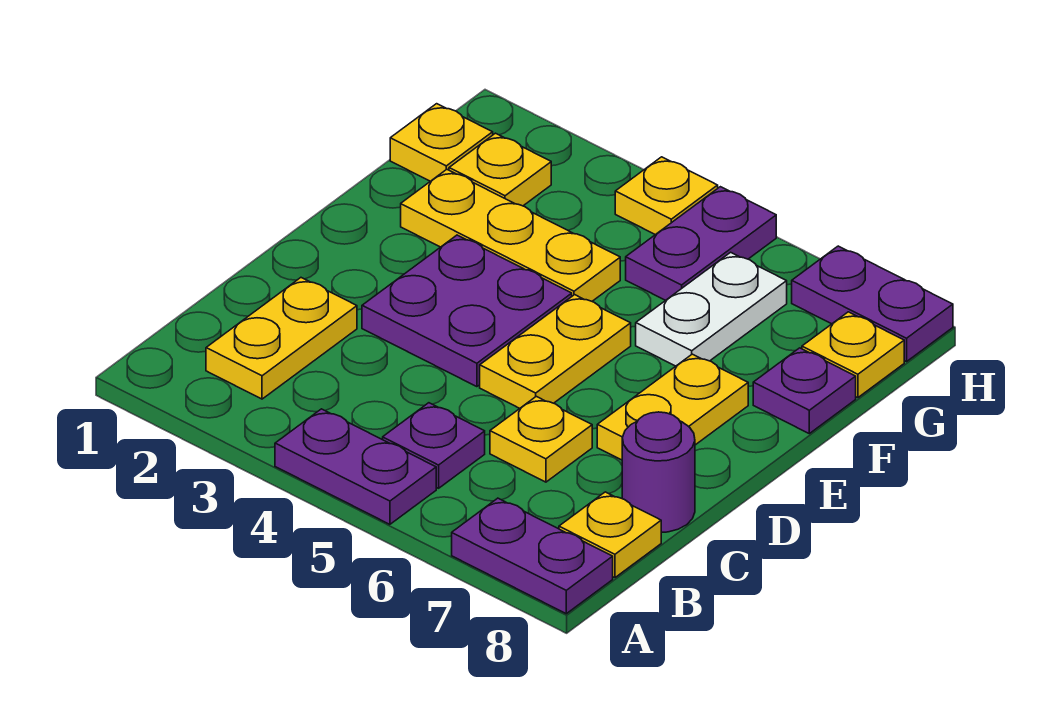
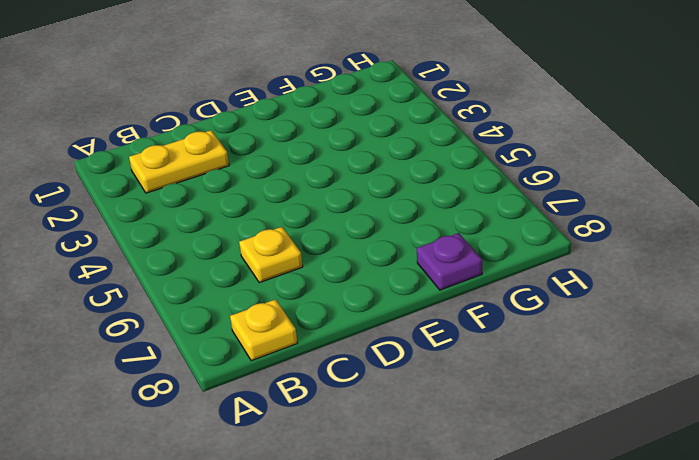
none -> purple 1x2 plate [275,409,436,524]
none -> purple 1x2 plate [452,498,613,614]
none -> purple 1x1 plate [383,403,485,488]

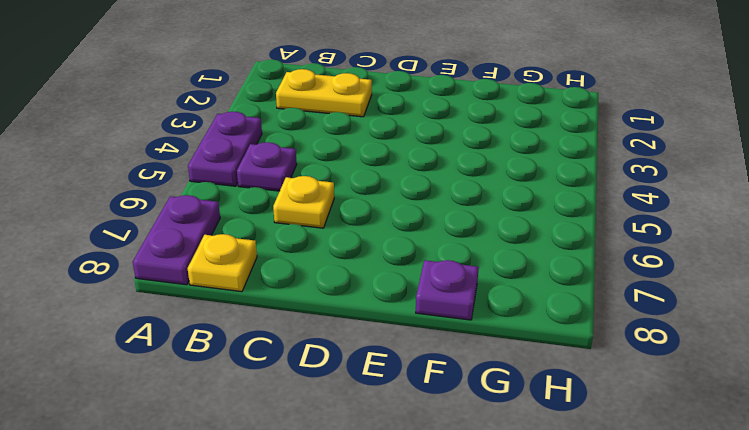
none -> purple 1x1 round brick [622,412,695,532]
none -> purple 2x2 plate [362,235,572,387]
none -> yellow 1x2 plate [480,295,631,408]

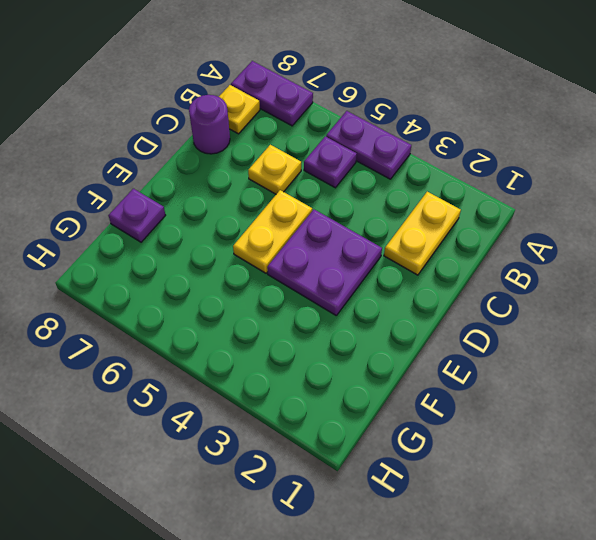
none -> yellow 1x2 plate [597,354,748,460]
none -> yellow 1x3 plate [401,169,620,301]
none -> white 1x2 plate [636,252,787,366]

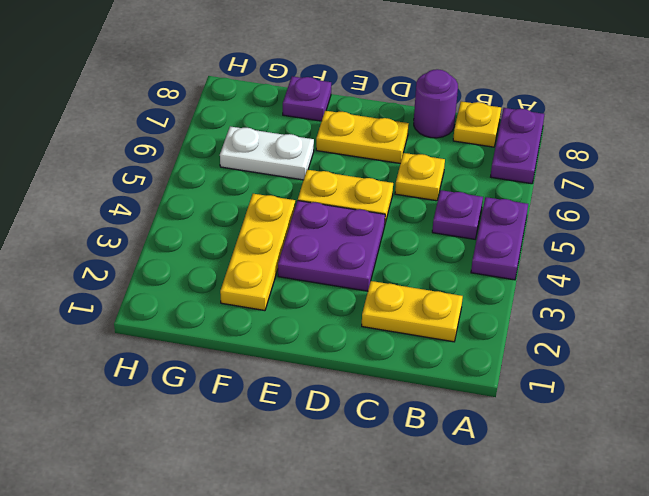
none -> yellow 1x1 plate [390,104,493,181]
none -> yellow 1x1 plate [449,133,551,206]
none -> purple 1x2 plate [626,187,776,300]

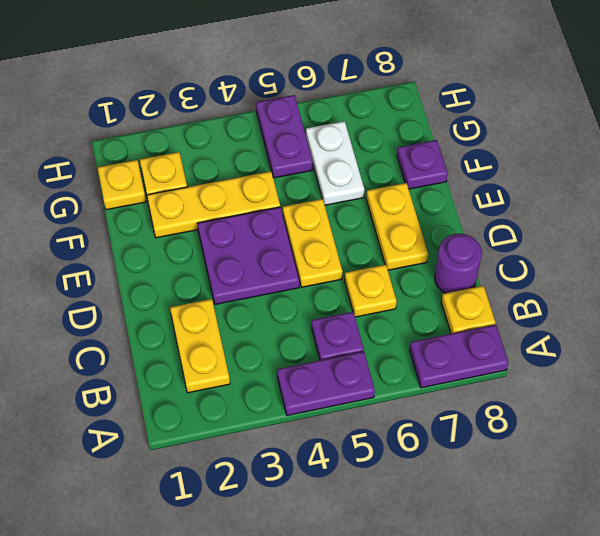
none -> yellow 1x1 plate [802,312,904,398]
none -> yellow 1x1 plate [615,157,718,235]
none -> purple 1x2 plate [792,246,953,362]

